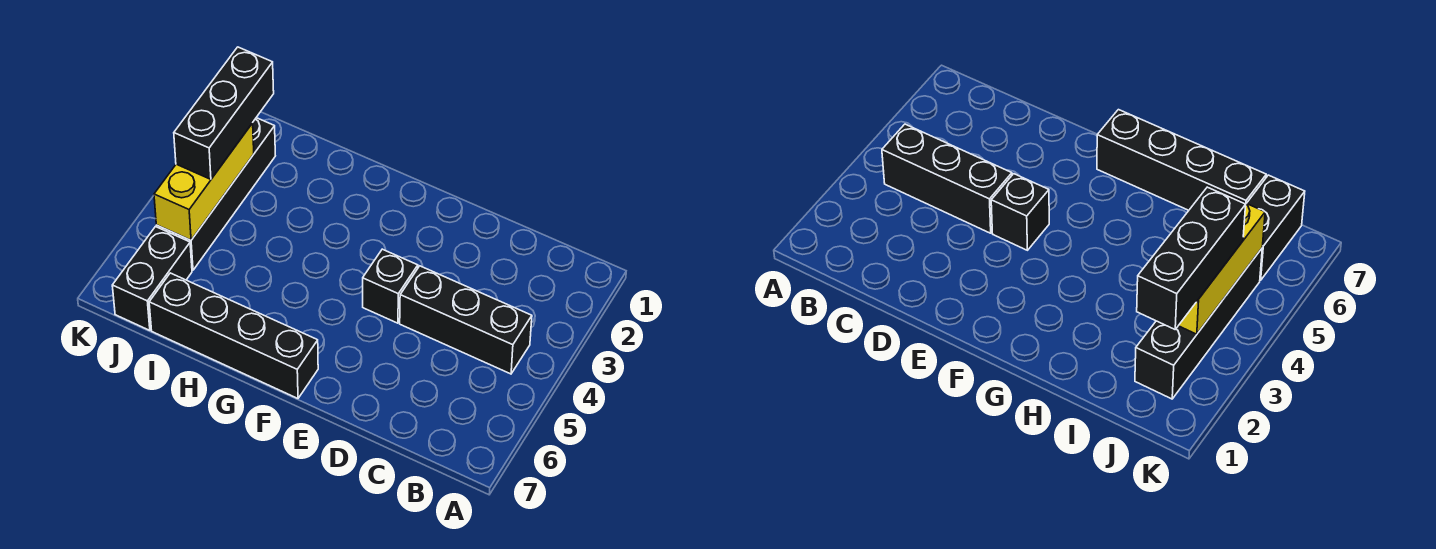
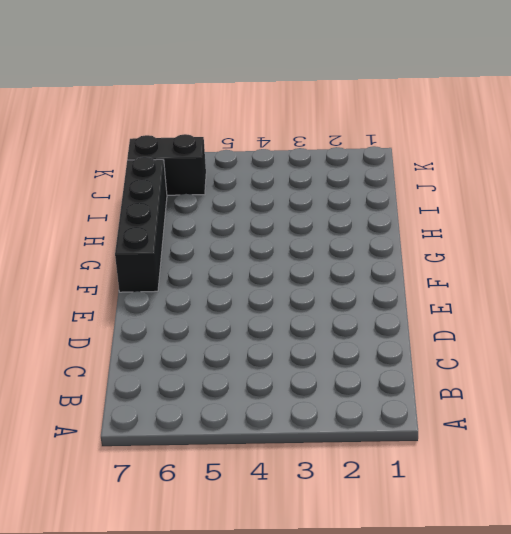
none -> black 1x3 brick [400,266,532,374]
none -> black 1x1 brick [363,249,418,323]

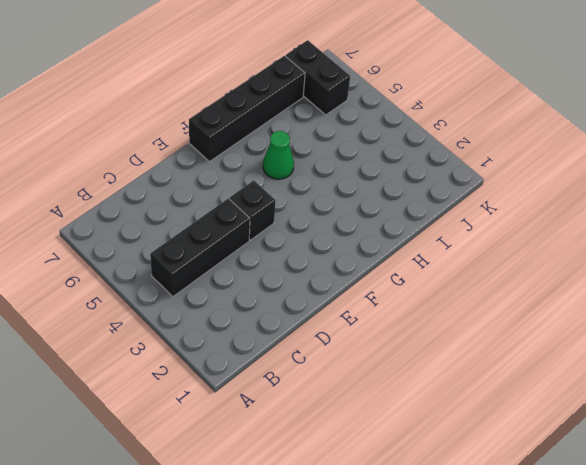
green 1x1 cone [263,131,294,179] -> none
none -> black 1x4 brick [156,118,275,270]
none -> yellow 1x3 brick [154,123,254,240]

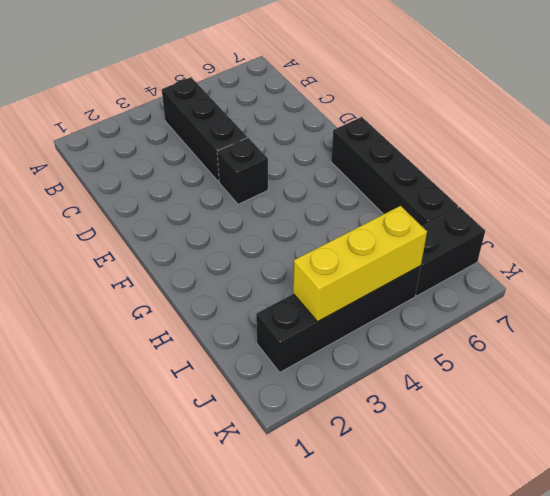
none -> black 1x3 brick [174,47,274,179]

